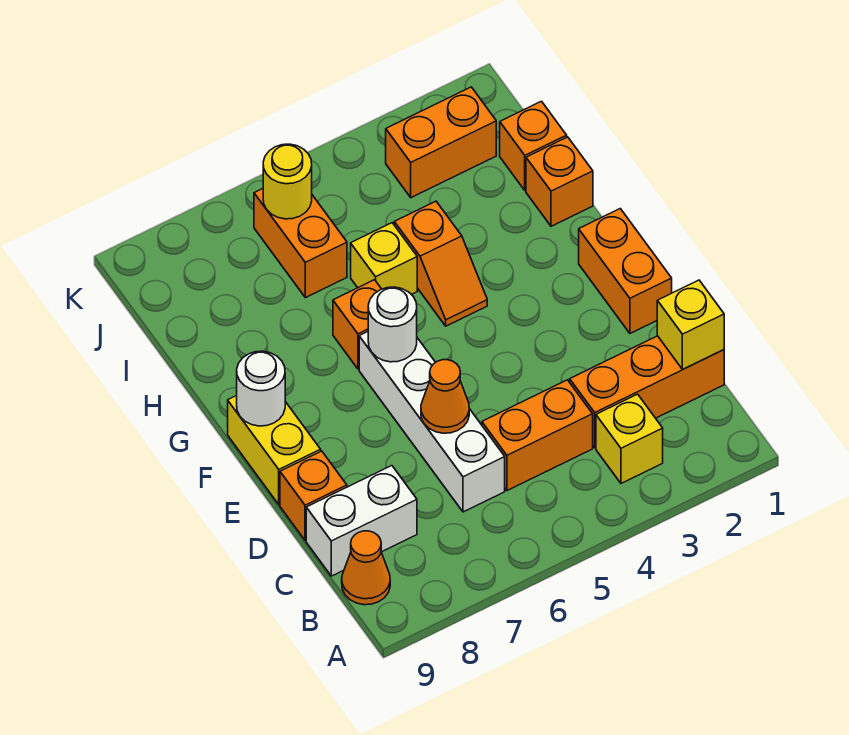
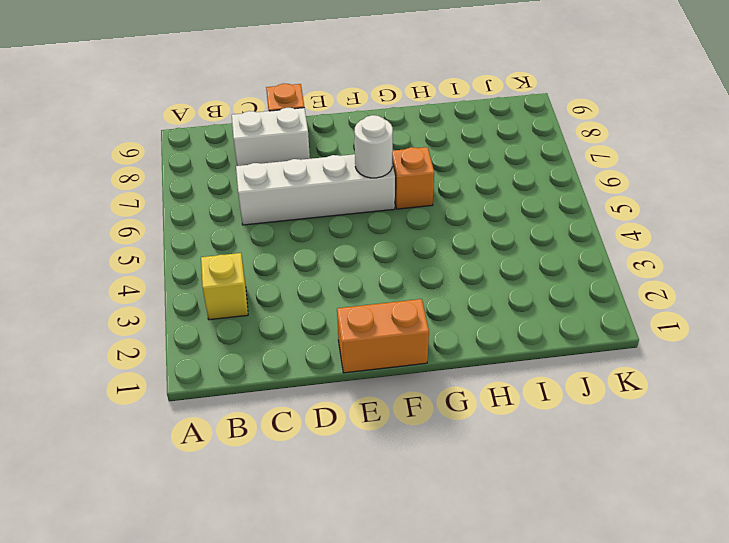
white 1x2 brick [232,108,310,166] -> white 1x2 brick turned to [306,466,417,576]
none -> orange 1x1 cone [342,531,390,605]
none -> orange 1x3 brick [570,336,724,448]
none -> orange 1x2 brick [482,380,593,491]

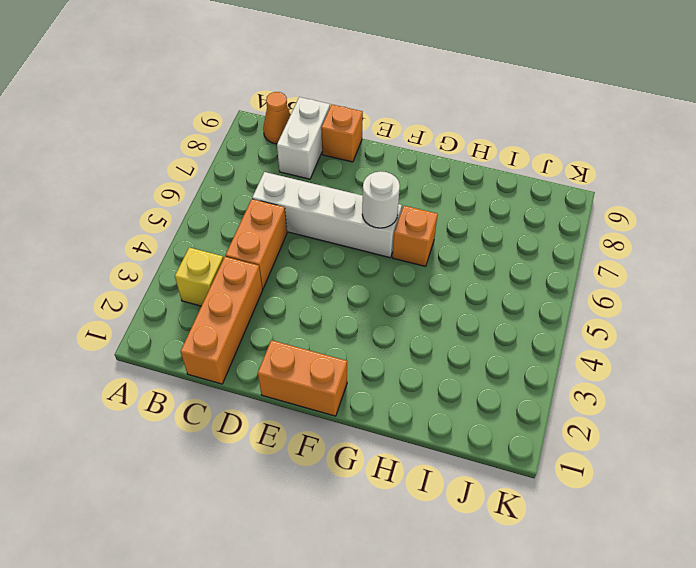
none -> yellow 1x2 brick [228,395,321,505]
none -> orange 1x2 slope [394,201,487,326]
none -> orange 1x1 brick [526,137,593,226]

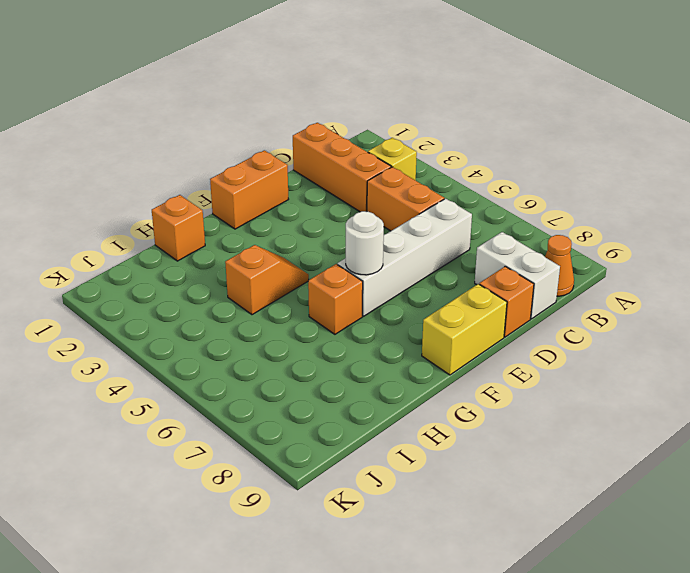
none -> yellow 1x1 brick [351,223,417,295]
none -> orange 1x1 brick [500,101,567,190]
none -> orange 1x2 brick [254,189,347,298]

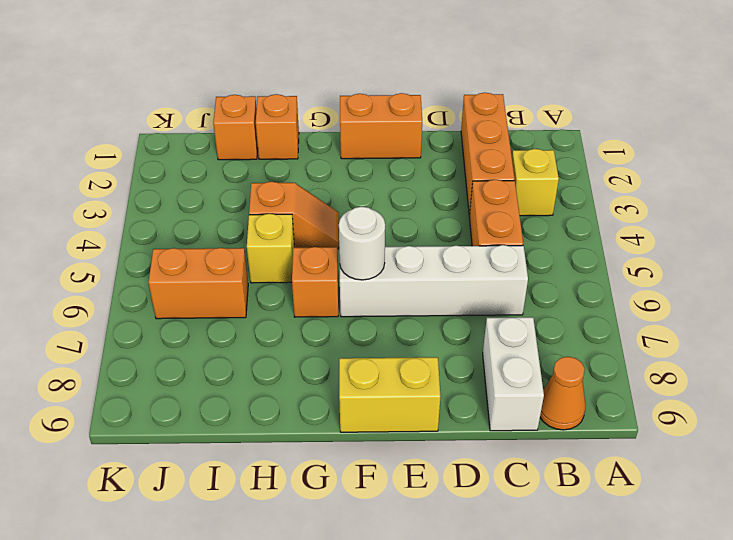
none -> orange 1x1 brick [280,451,347,540]
none -> orange 1x2 brick [386,87,496,198]
none -> yellow 1x1 brick [657,280,724,369]

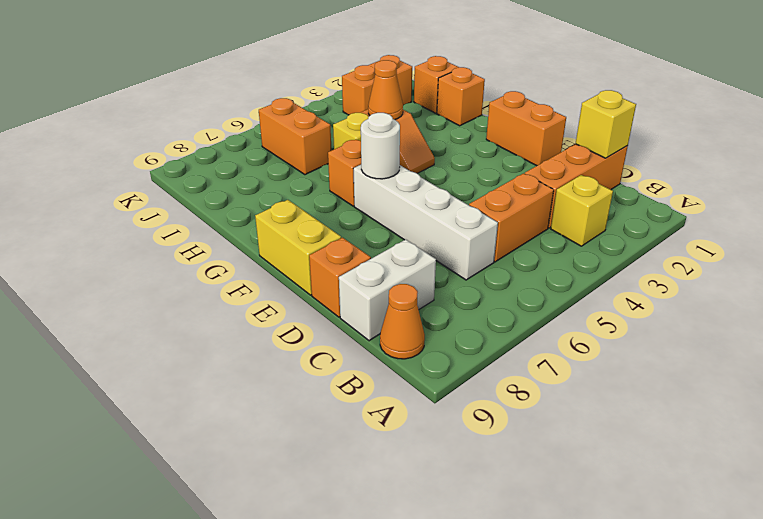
orange 1x1 cone [368,60,403,120] -> orange 1x1 cone moved to [421,360,469,433]
none -> white 1x1 round brick [237,351,285,426]
none -> yellow 1x1 round brick [263,144,312,219]

